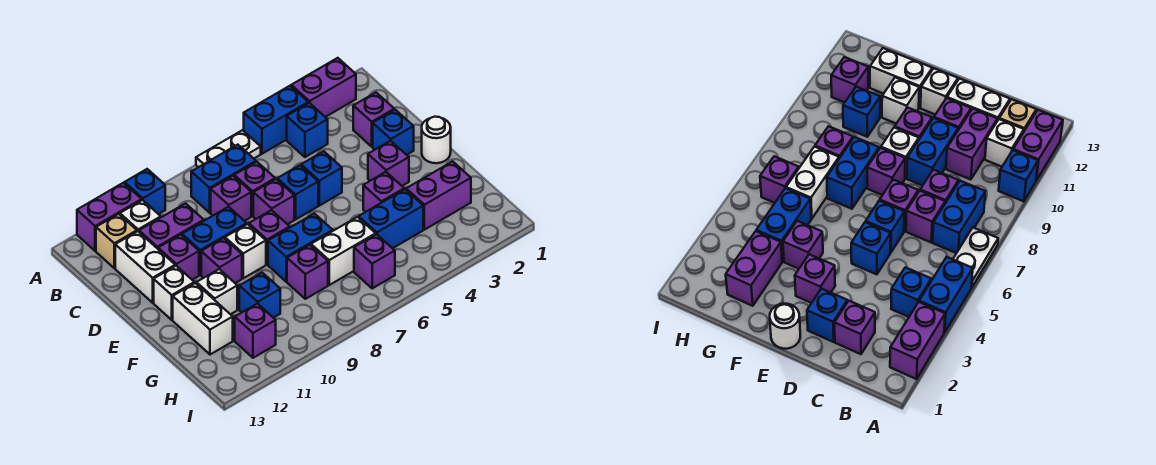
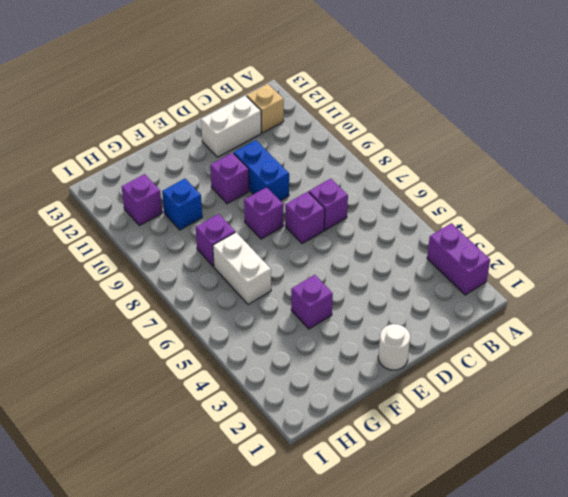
none -> blue 1x2 brick [244,86,308,154]
none -> white 1x2 plate [196,130,261,167]
none -> blue 1x1 brick [125,169,165,214]
none -> purple 1x2 brick [77,183,142,251]

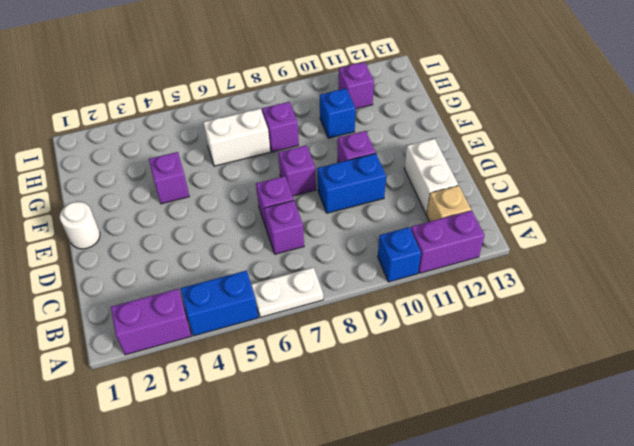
none -> blue 1x1 brick [287,103,328,157]
none -> blue 1x2 brick [191,145,256,213]
none -> white 1x1 brick [120,200,161,232]
none -> purple 1x1 brick [353,93,394,146]

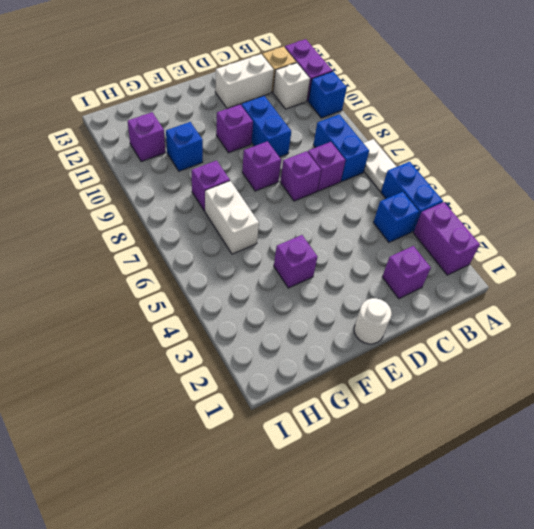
none -> purple 1x1 brick [211,176,251,221]
none -> purple 1x2 brick [139,203,204,249]
none -> blue 1x1 brick [373,110,414,155]
none -> blue 1x1 brick [301,151,342,206]

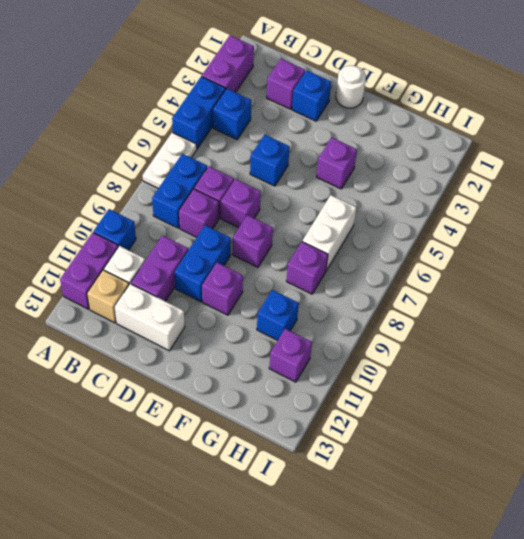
none -> blue 1x1 brick [277,165,318,219]
none -> purple 1x1 brick [158,235,199,280]
none -> purple 1x1 brick [368,141,409,186]
none -> white 1x1 brick [225,224,266,278]

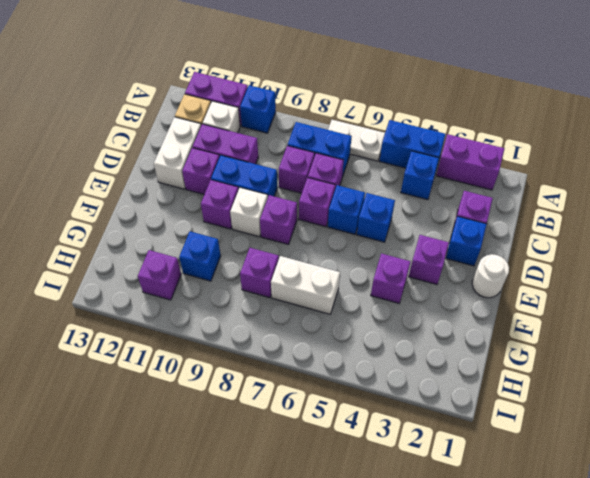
none -> white 1x1 brick [154,266,194,320]
none -> blue 1x2 brick [268,214,333,282]
none -> white 1x1 brick [197,269,237,314]
none -> white 1x2 brick [173,283,233,355]

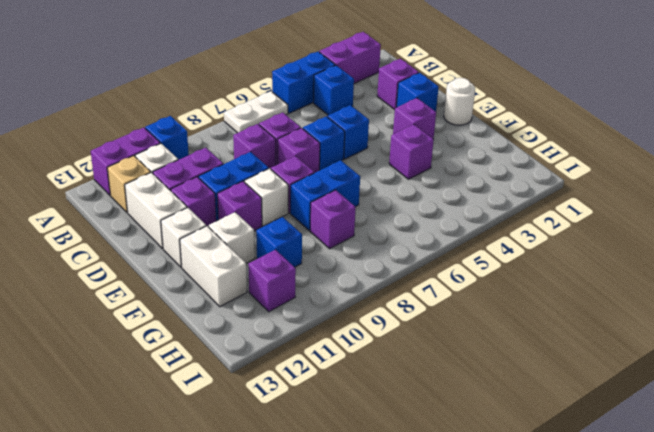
none -> blue 1x2 brick [191,145,256,213]
none -> purple 1x2 brick [406,161,471,230]
none -> blue 1x2 brick [359,189,423,248]
none -> white 1x2 brick [311,217,376,285]

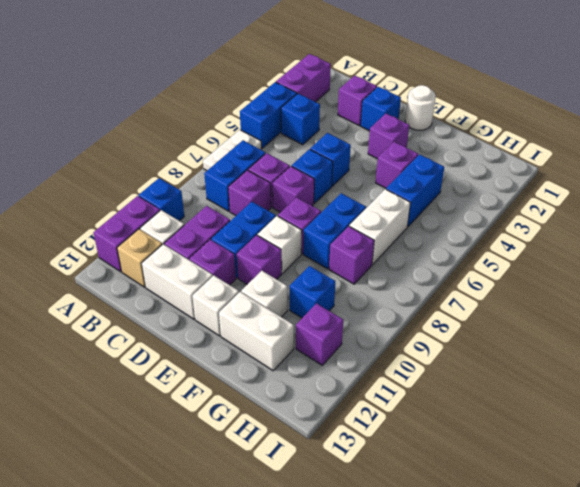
none -> purple 1x2 brick [406,161,471,230]
none -> purple 1x1 brick [354,234,395,288]

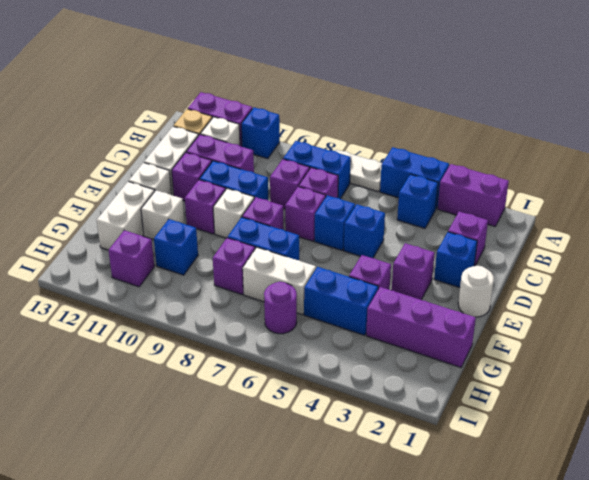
purple 1x3 brick [366,287,476,367] -> purple 1x2 brick [406,161,471,230]
purple 1x1 round brick [264,282,297,334] -> purple 1x1 brick [354,234,395,288]

